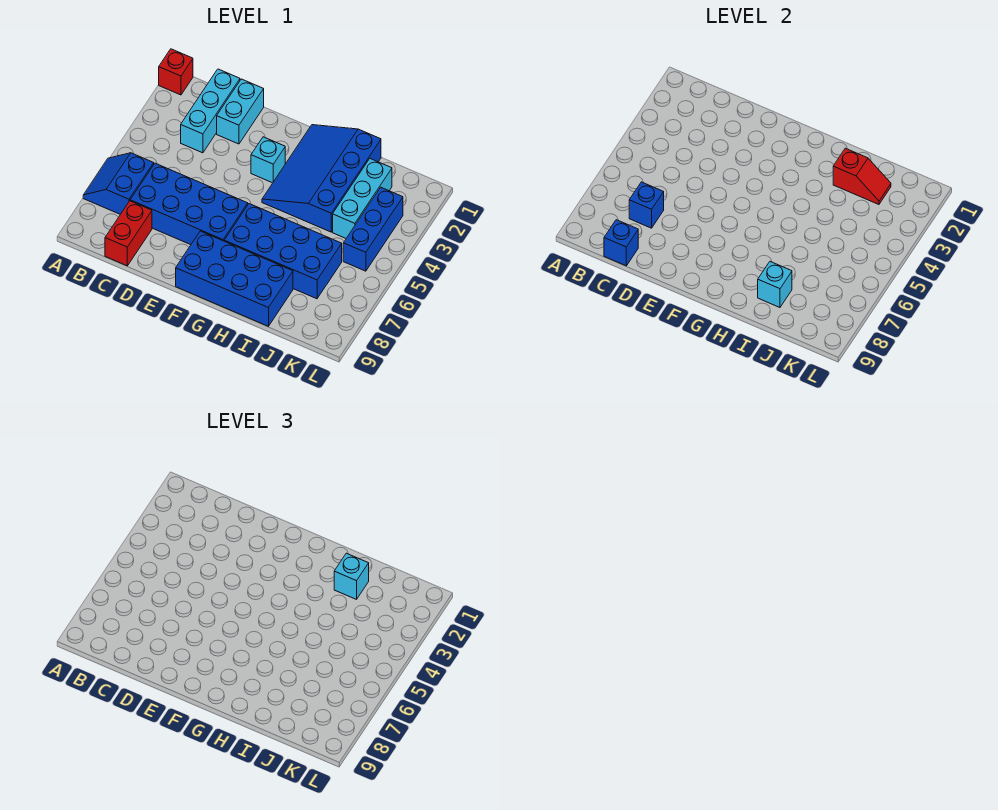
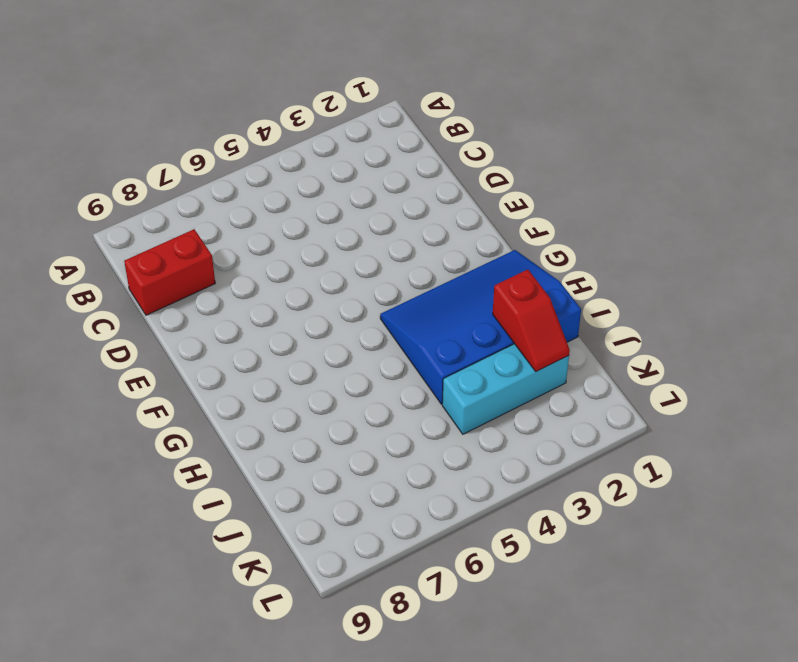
none -> red 1x1 brick [159,49,193,95]
none -> blue 2x2 slope [83,153,154,214]
none -> cyan 1x3 brick [181,69,240,153]

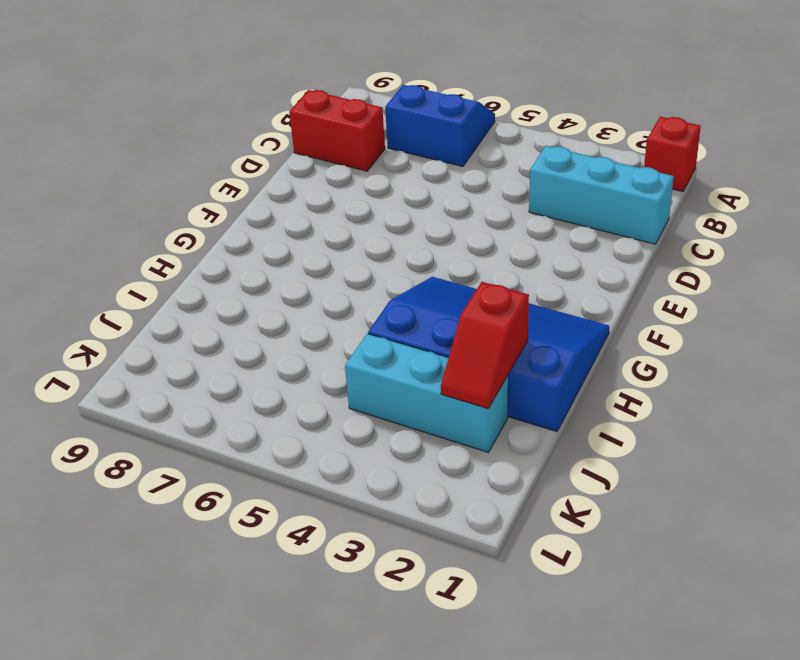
none -> blue 2x4 brick [130,163,248,245]
none -> cyan 1x2 brick [217,79,264,144]
none -> cyan 1x1 brick [251,137,285,183]

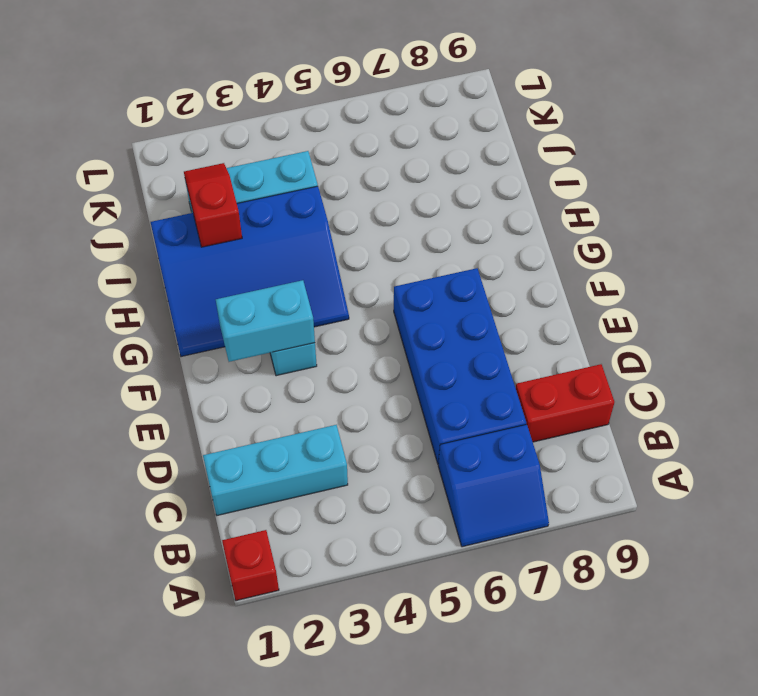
cyan 1x2 brick [216,280,315,362] -> cyan 1x2 brick moved to [217,79,264,144]
none -> blue 2x4 brick [176,231,293,326]
none -> blue 2x4 brick [224,204,342,299]
none -> blue 1x3 brick [343,188,403,271]

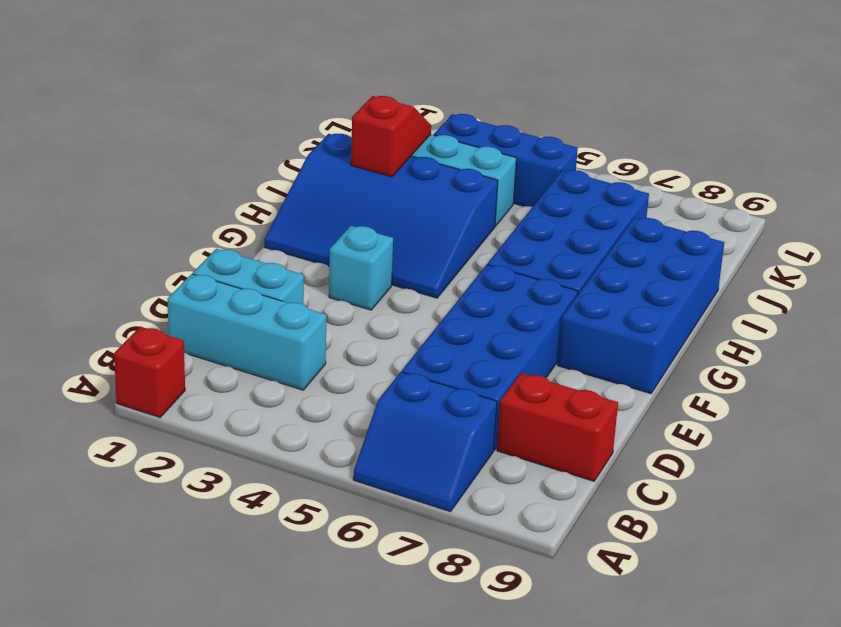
none -> blue 1x1 brick [629,182,664,228]
none -> blue 1x1 brick [604,220,638,266]
none -> cyan 1x1 brick [758,262,792,307]

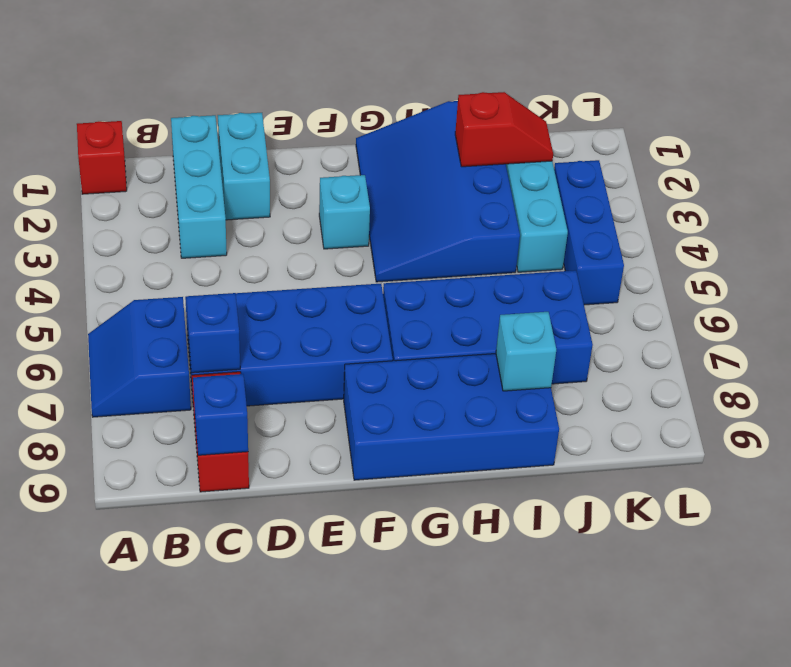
none -> cyan 1x1 brick [334,553,369,599]

